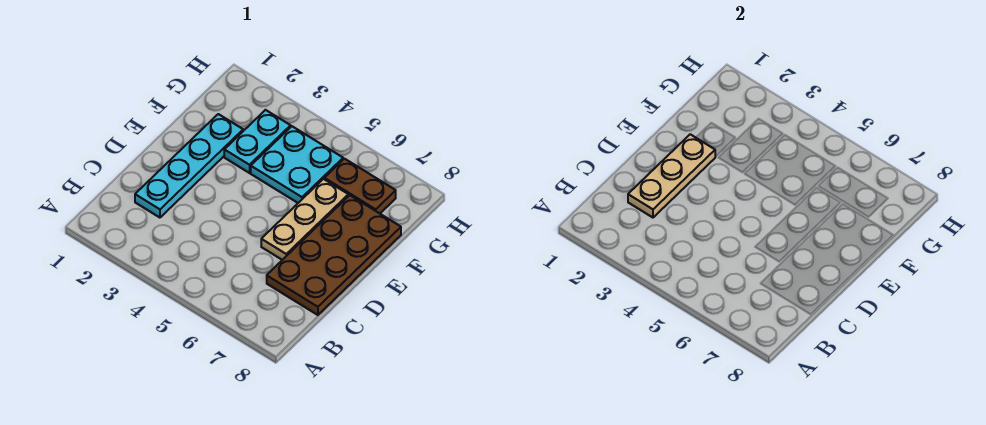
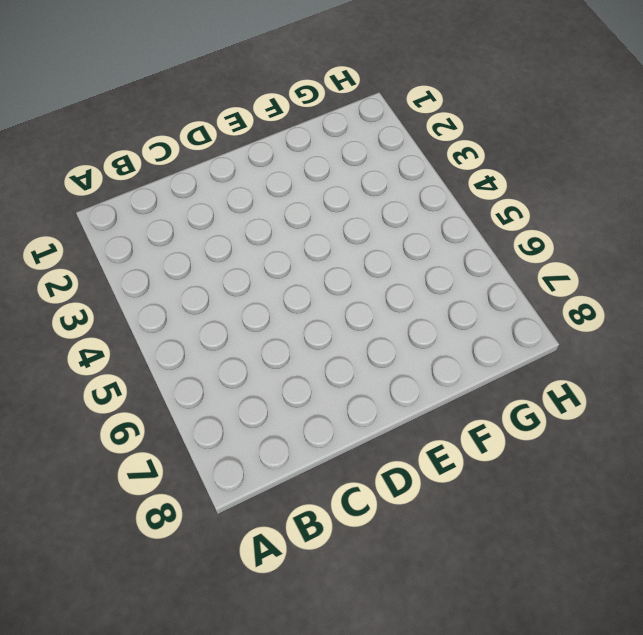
none -> cyan 1x4 plate [135,114,243,218]
none -> brown 2x4 plate [267,195,401,315]

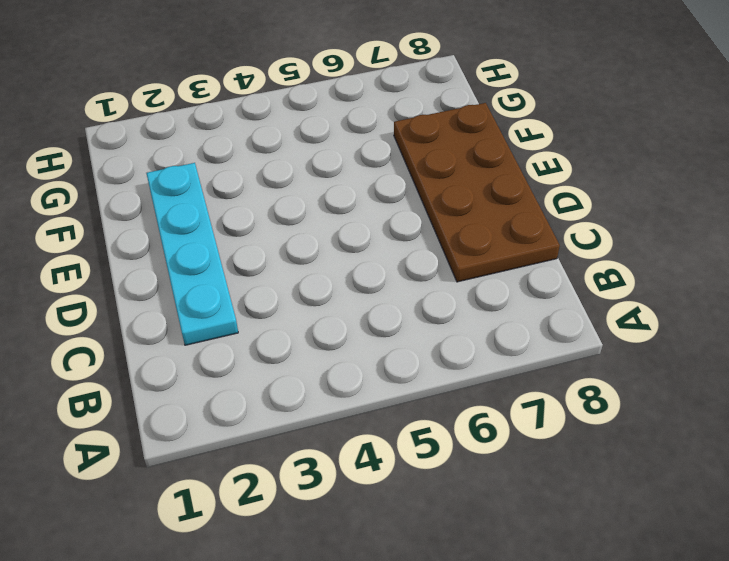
none -> tan 1x3 plate [261,179,348,260]
none -> cyan 1x2 plate [224,110,291,173]

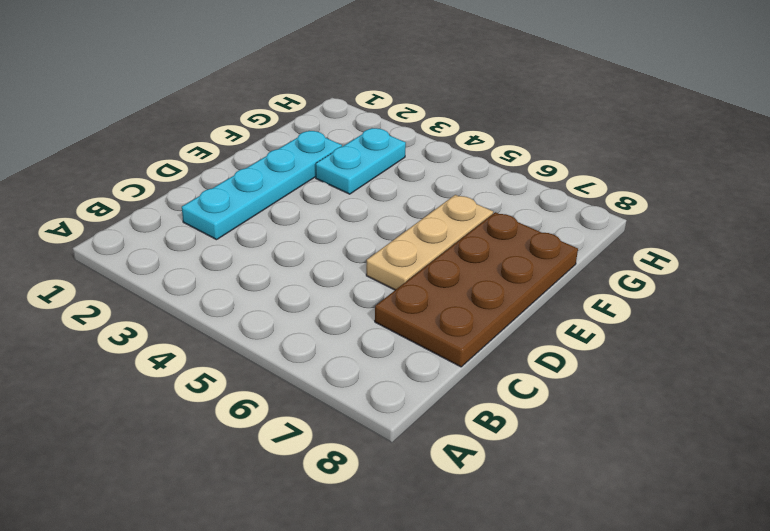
none -> cyan 2x2 plate [251,126,343,203]
none -> brown 1x2 plate [324,159,396,213]

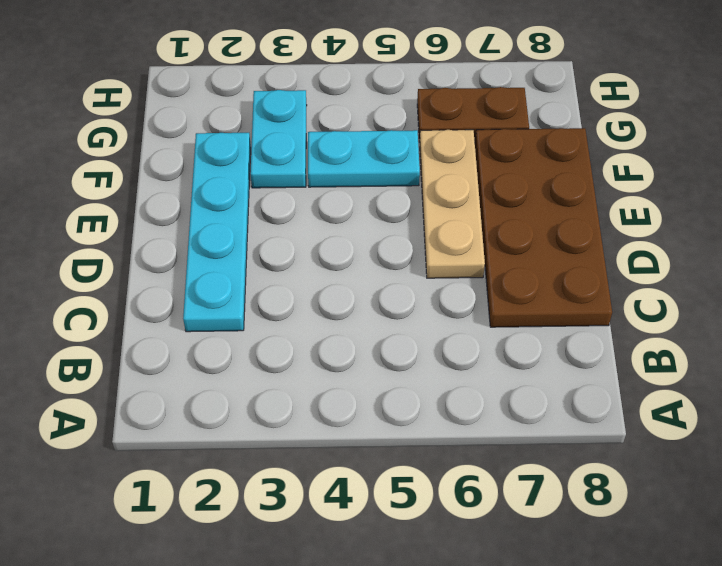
cyan 1x2 plate [308,130,420,187] -> cyan 2x2 plate [251,126,343,203]
none -> tan 1x3 plate [628,134,715,218]

